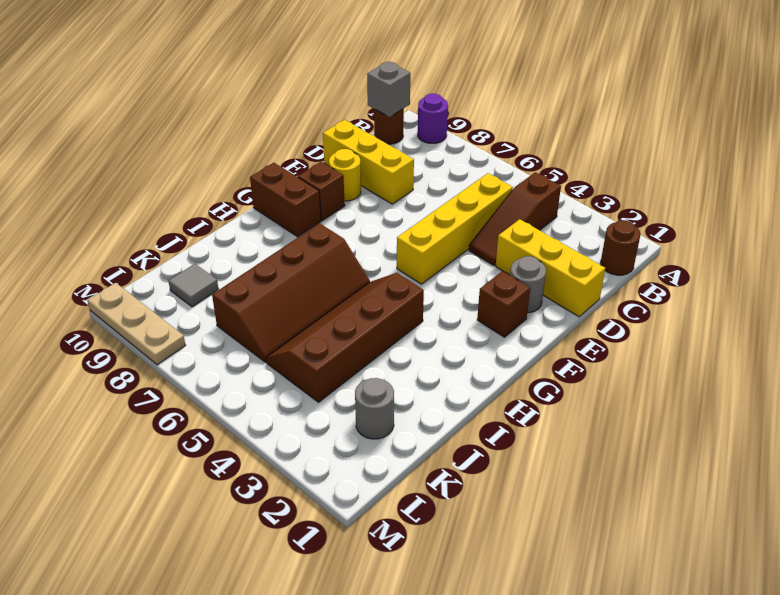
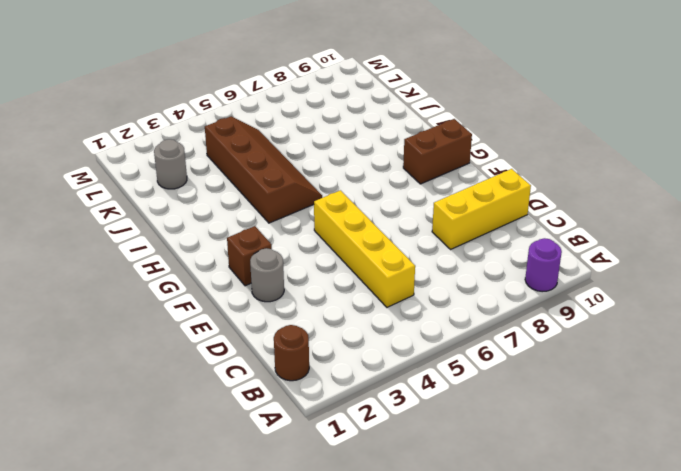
none -> brown 1x3 slope [469,172,561,265]
none -> brown 1x1 round brick [374,109,404,144]
none -> yellow 1x3 brick [496,219,605,317]

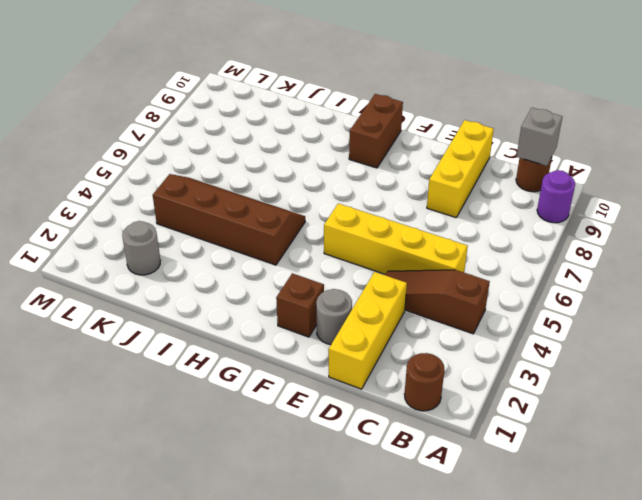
none -> yellow 1x1 round brick [329,149,361,201]
none -> brown 1x1 brick [298,162,345,221]
none -> brown 2x4 slope [212,223,370,362]

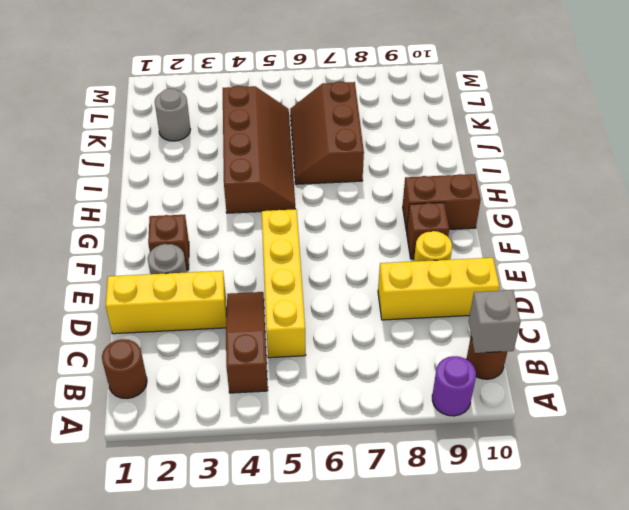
brown 2x3 slope [290,81,364,184] -> brown 2x4 slope [212,223,370,362]
none -> grey 1x1 tile [168,264,218,307]
none -> tan 1x3 plate [87,283,186,365]

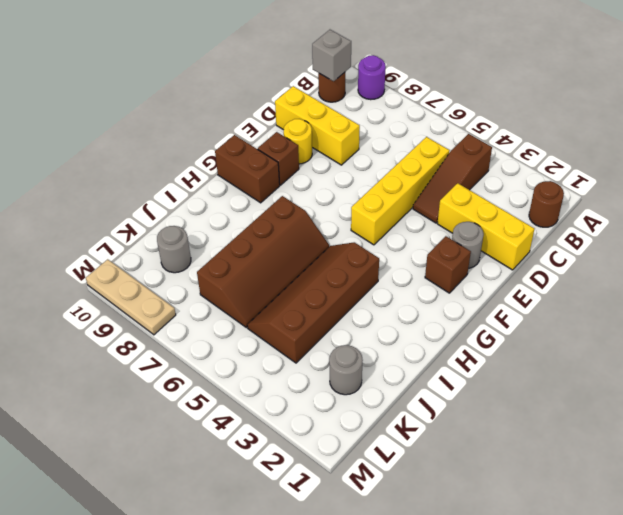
grey 1x1 round brick [157,226,191,273] -> grey 1x1 tile [168,264,218,307]

